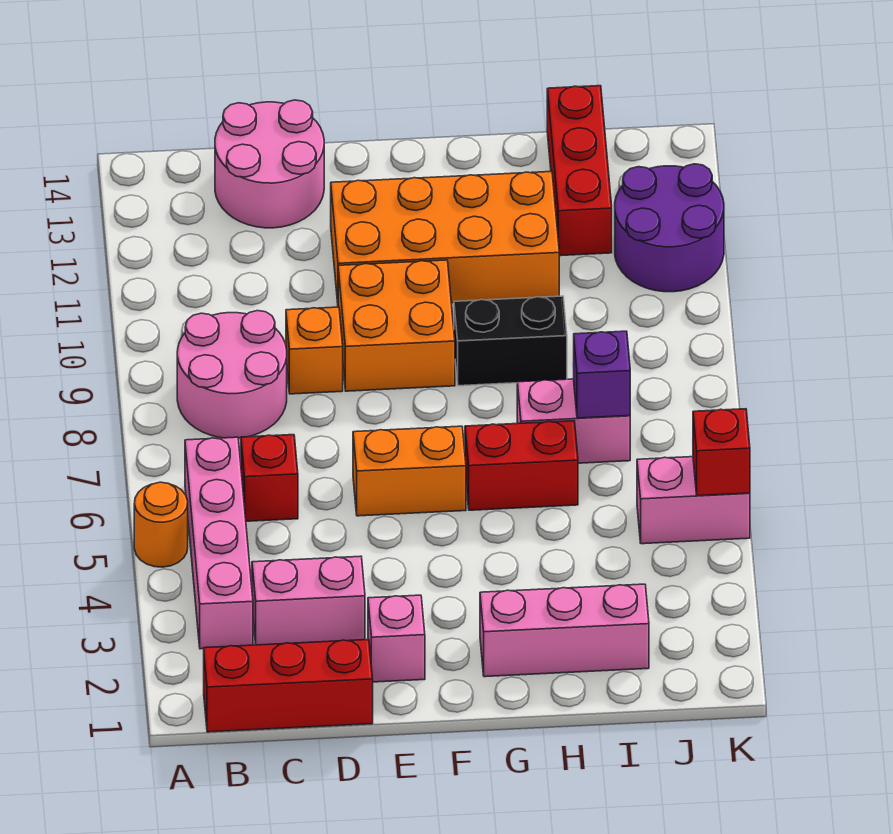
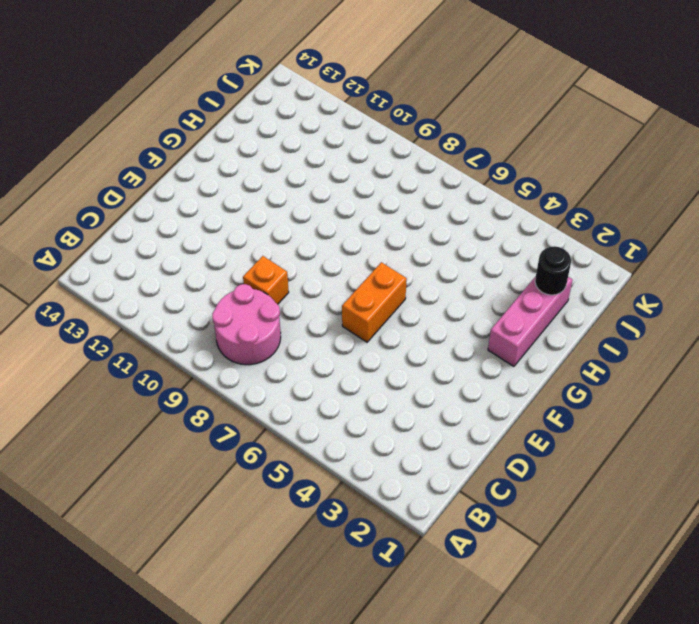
black 1x1 round brick [535,246,571,295] -> none
none -> orange 1x1 round brick [134,482,188,567]
none -> red 1x3 brick [204,640,373,732]
none -> pink 1x4 brick [185,437,253,649]

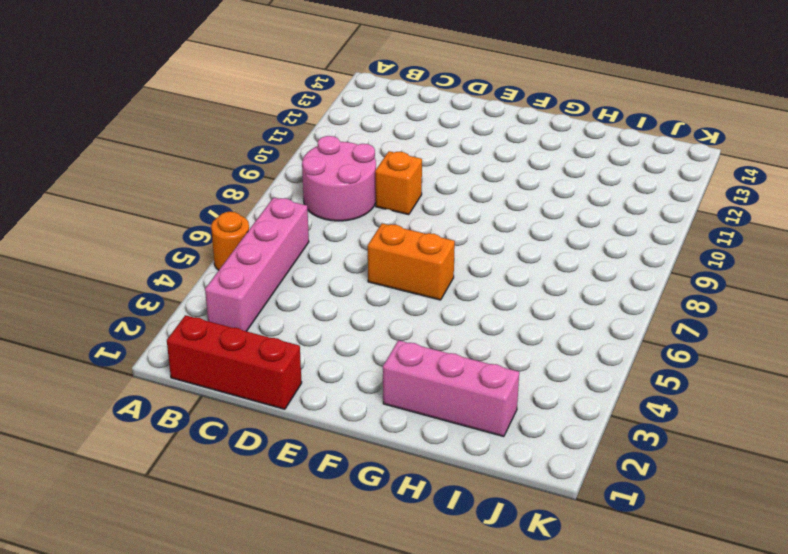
none -> pink 1x2 brick [252,556,365,645]
none -> red 1x1 brick [241,435,298,521]
none -> pink 2x2 round brick [215,100,324,228]

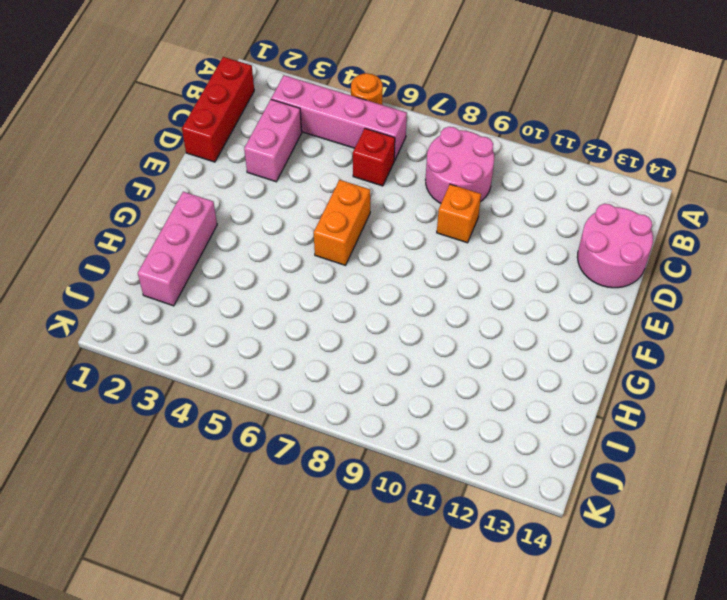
none -> pink 1x1 brick [368,595,425,682]
none -> orange 2x2 brick [338,260,455,391]
none -> orange 2x4 brick [331,171,559,303]

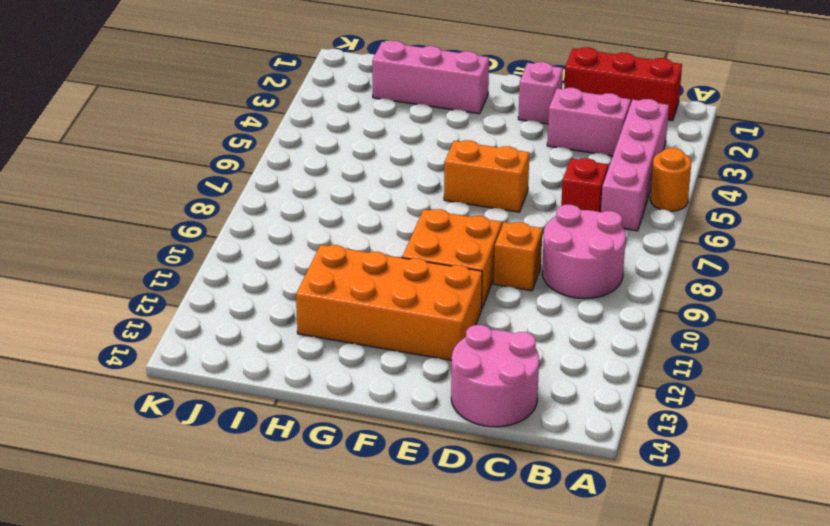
none -> red 1x2 brick [465,421,578,510]
none -> black 1x2 brick [454,296,567,386]
none -> pink 1x2 brick [517,379,630,463]

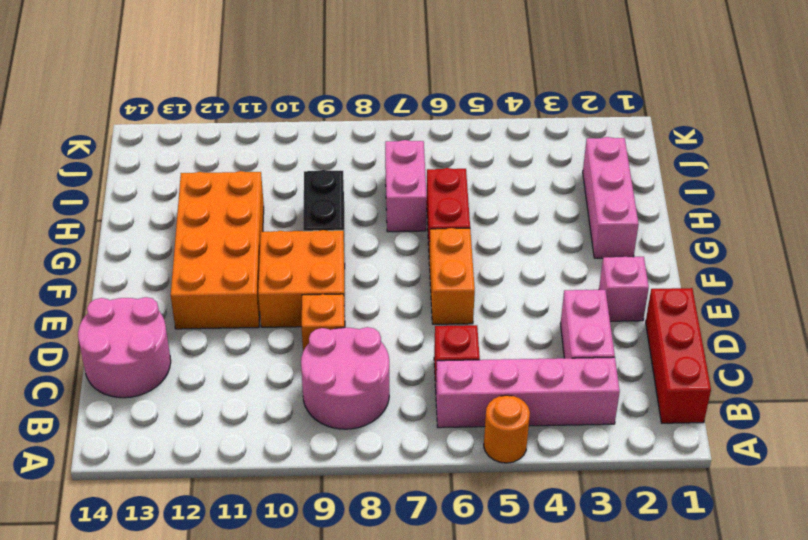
none -> red 1x3 brick [547,86,612,256]
none -> pink 1x2 brick [637,457,750,544]
none -> purple 2x2 round brick [615,164,724,292]

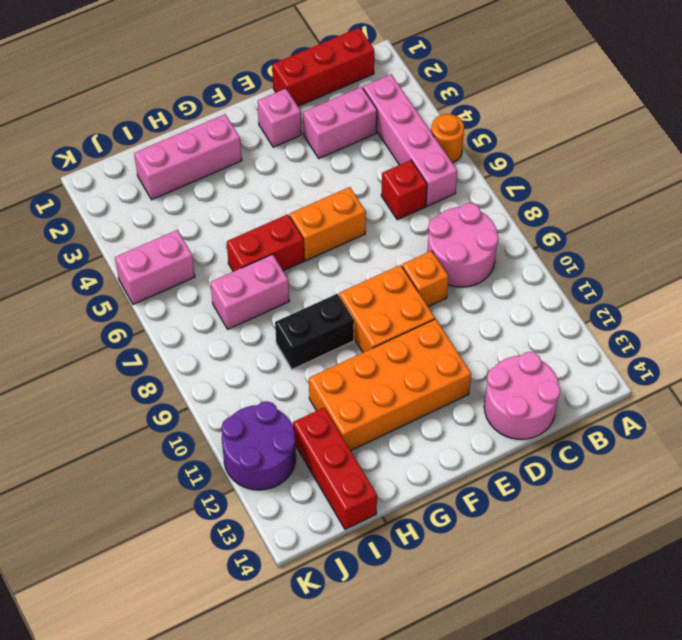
none -> purple 1x1 brick [574,331,630,418]
none -> red 1x1 brick [693,409,750,496]

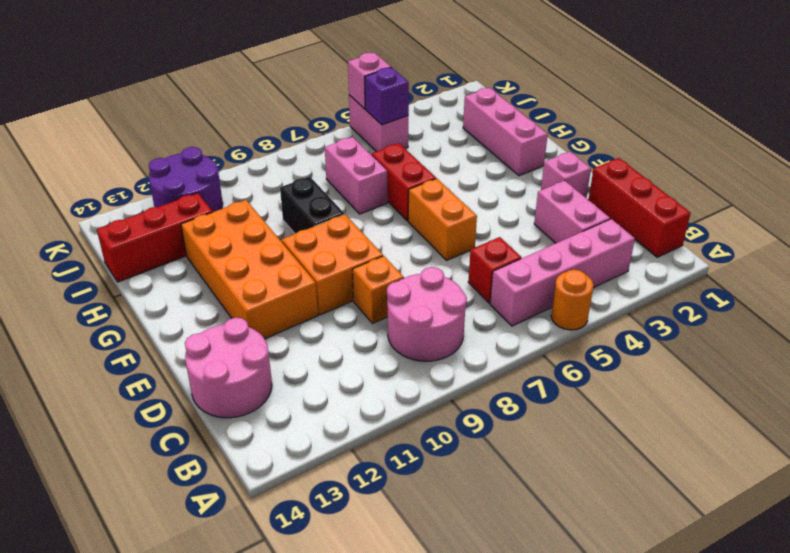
purple 1x1 brick [365,67,409,125] -> purple 1x1 brick moved to [574,331,630,418]
pink 1x1 brick [348,53,391,109] -> red 1x1 brick [693,409,750,496]

